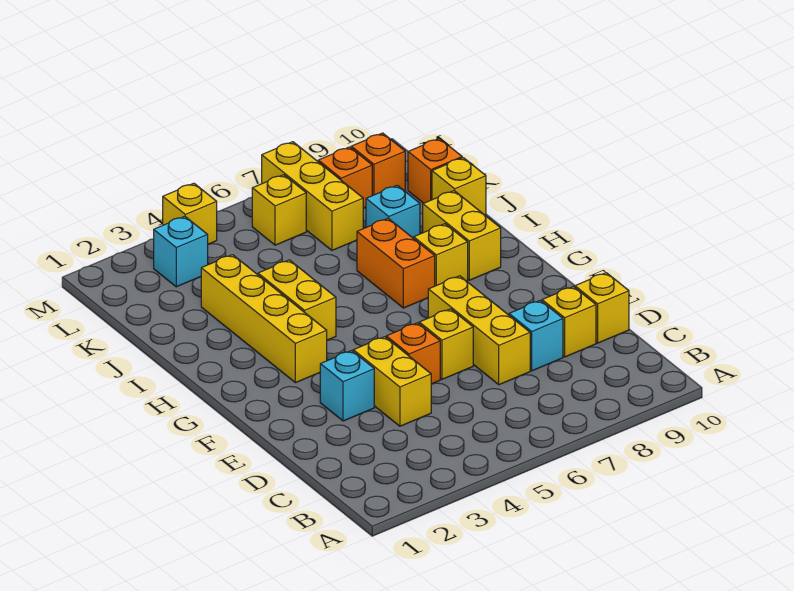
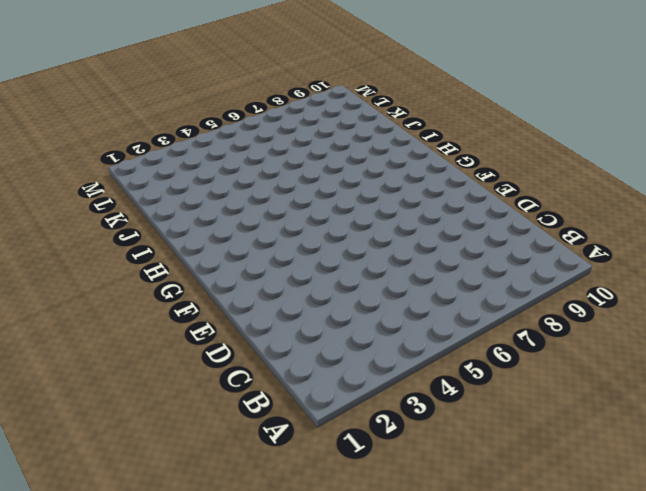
none -> yellow 1x2 brick [353,337,431,426]
none -> yellow 1x3 brick [428,276,530,385]
none -> cyan 1x1 brick [509,300,563,371]

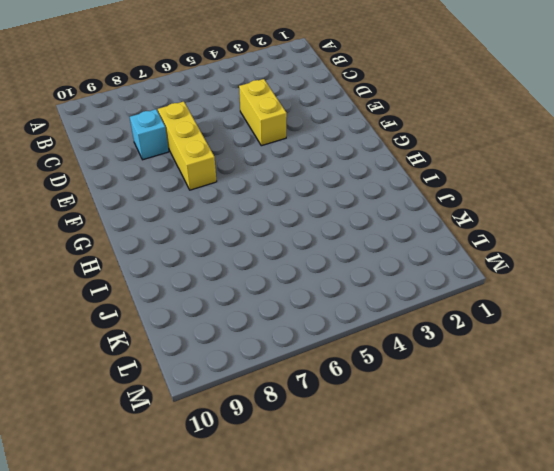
none -> yellow 1x1 brick [542,286,596,357]
none -> yellow 1x1 brick [575,273,629,343]
none -> cyan 1x1 brick [320,351,374,421]

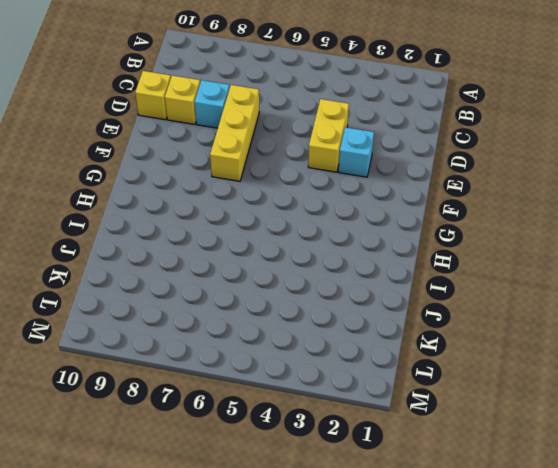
none -> orange 1x1 brick [386,323,440,384]
none -> yellow 1x1 brick [419,309,473,379]
none -> yellow 1x4 brick [201,255,327,383]

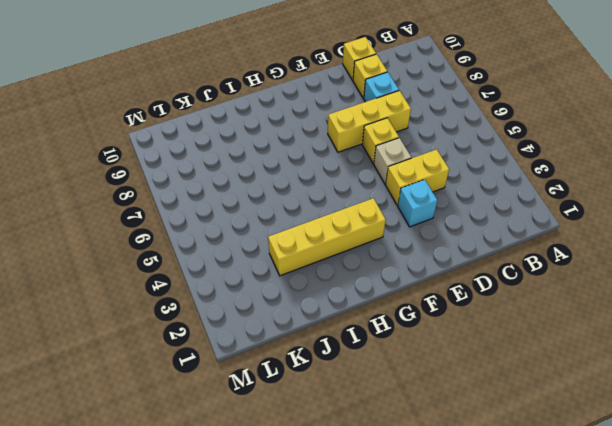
tan 1x1 brick [374,138,411,184] -> orange 1x1 brick [386,323,440,384]
none -> yellow 1x2 brick [258,260,336,340]
none -> orange 1x2 brick [357,218,435,308]
none -> yellow 1x1 brick [414,224,468,286]

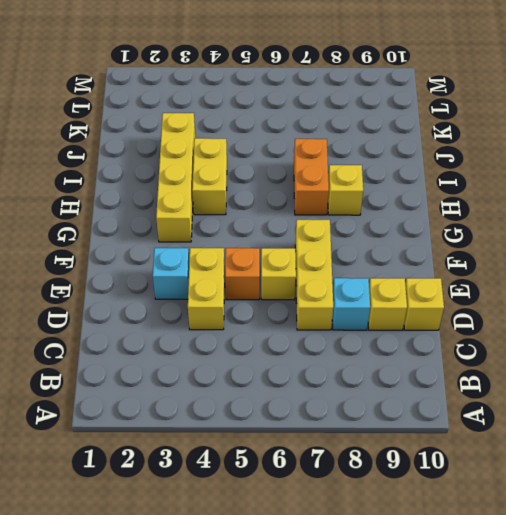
none -> yellow 1x2 brick [423,191,501,280]
none -> cyan 1x1 brick [366,185,420,238]
none -> yellow 1x1 brick [432,158,486,215]

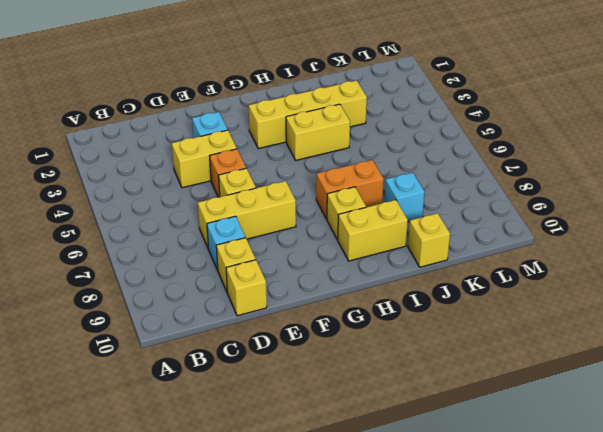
none -> yellow 1x3 brick [262,142,363,250]
none -> orange 1x1 brick [408,138,462,203]
none -> cyan 1x1 brick [154,216,208,287]

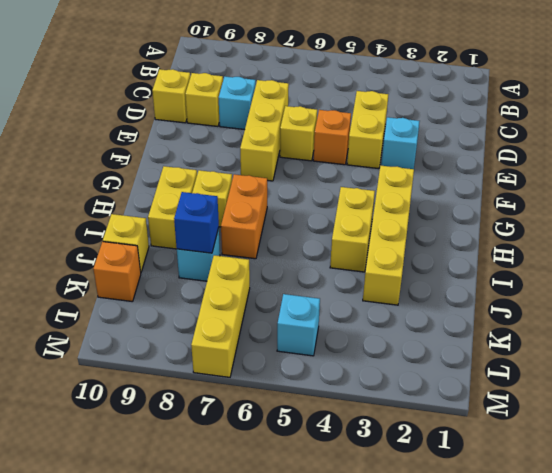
blue 1x1 brick [174,192,219,253] -> none
cyan 1x1 brick [277,294,320,356] -> cyan 1x1 brick moved to [154,216,208,287]
none -> yellow 1x1 brick [252,175,306,245]
none -> orange 1x1 brick [318,147,372,208]
none -> orange 1x1 brick [351,133,405,196]

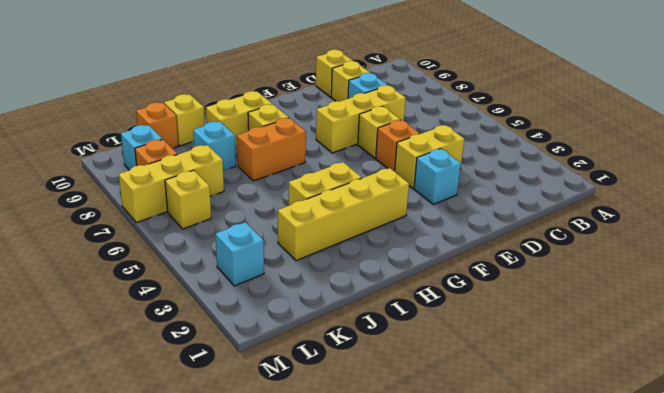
cyan 1x1 brick [121,125,162,170] -> orange 1x1 brick [351,133,405,196]
none -> yellow 1x1 brick [163,183,217,244]

